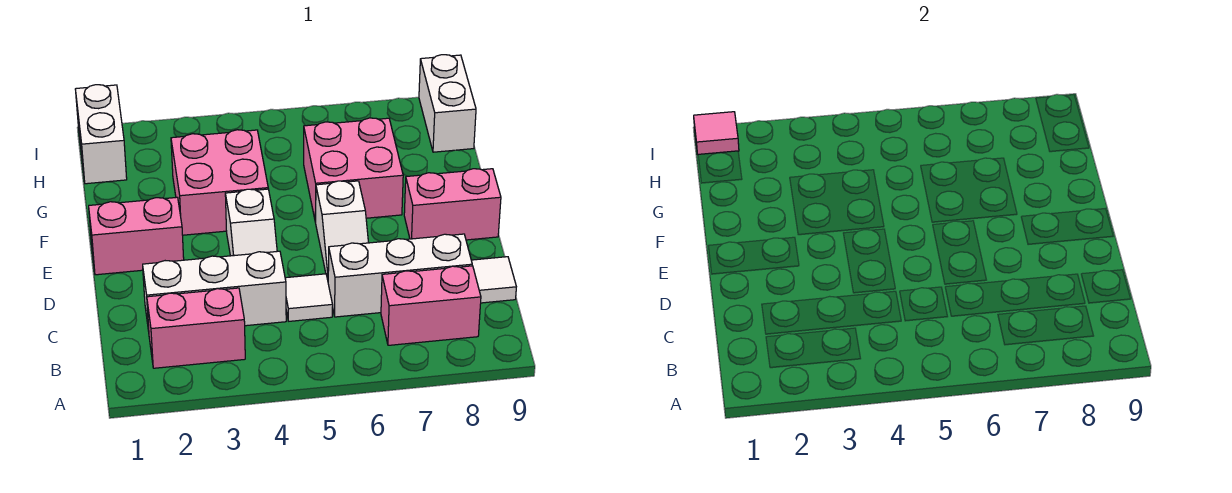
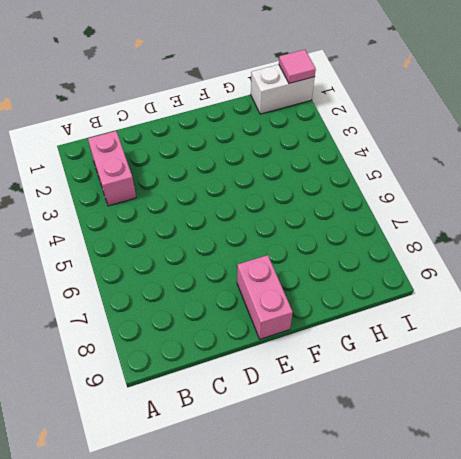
none -> pink 1x2 brick [381,266,481,345]
none -> white 1x3 brick [143,251,286,331]
none -> white 1x1 tile [285,274,333,321]

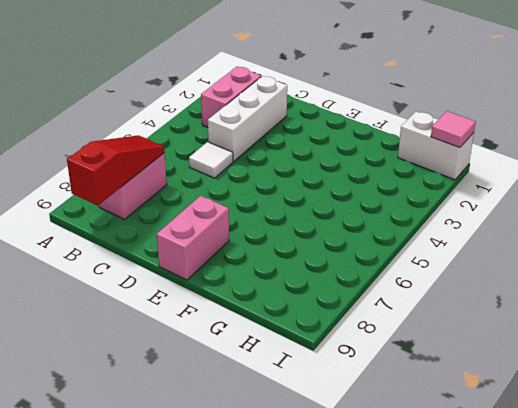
red 1x3 slope [67,135,165,205] -> none
none -> white 1x3 brick [328,234,472,317]
none -> white 1x1 tile [471,257,516,303]
none -> white 1x2 slope [225,189,277,256]

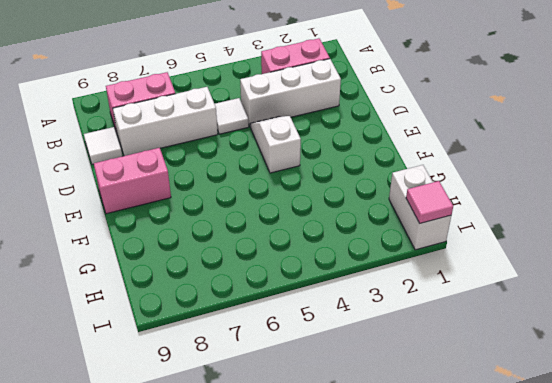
none -> white 1x2 slope [316,181,369,280]
none -> pink 1x2 brick [89,197,184,275]
none -> pink 2x2 brick [171,130,268,235]

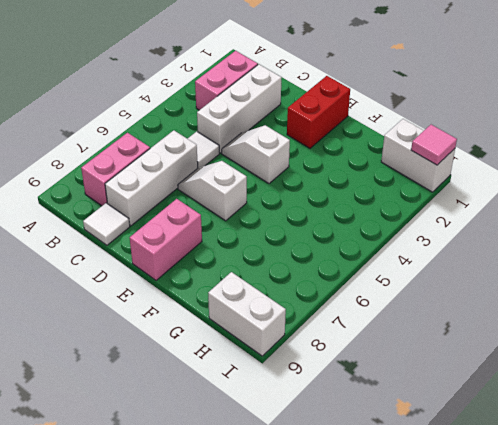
red 1x2 brick [287,76,350,148] -> pink 1x2 brick [89,197,184,275]
none -> pink 2x2 brick [171,130,268,235]
none -> pink 2x2 brick [304,118,403,223]

